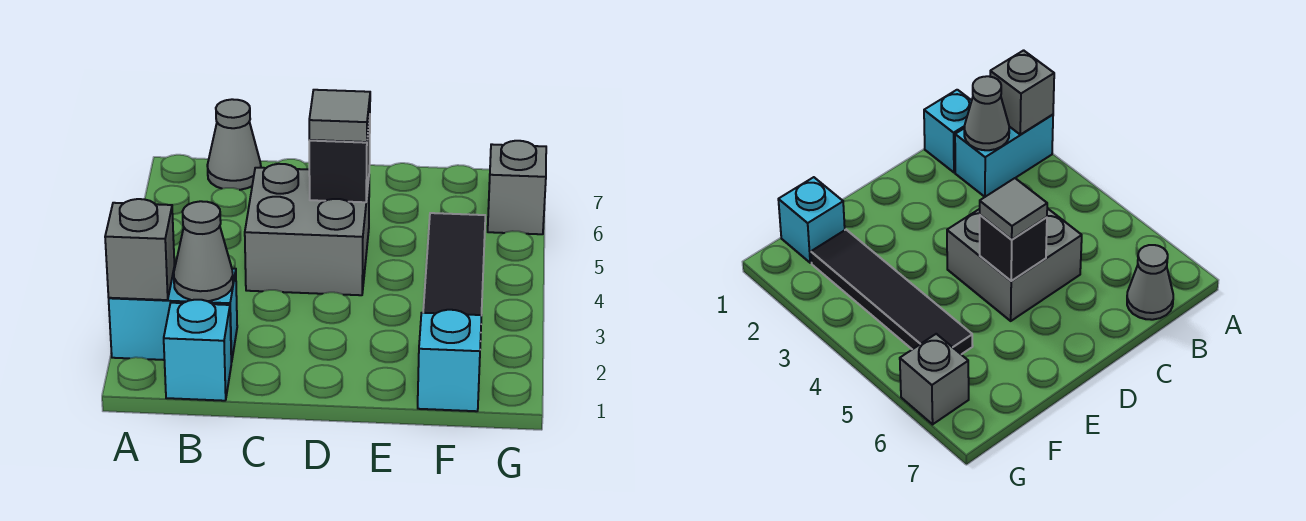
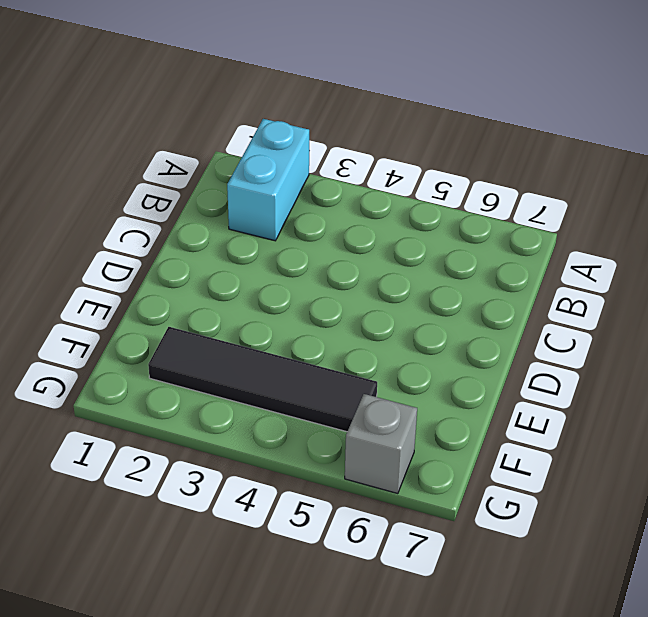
none -> cyan 1x1 brick [164,300,231,401]
none -> grey 1x1 cone [207,99,261,190]

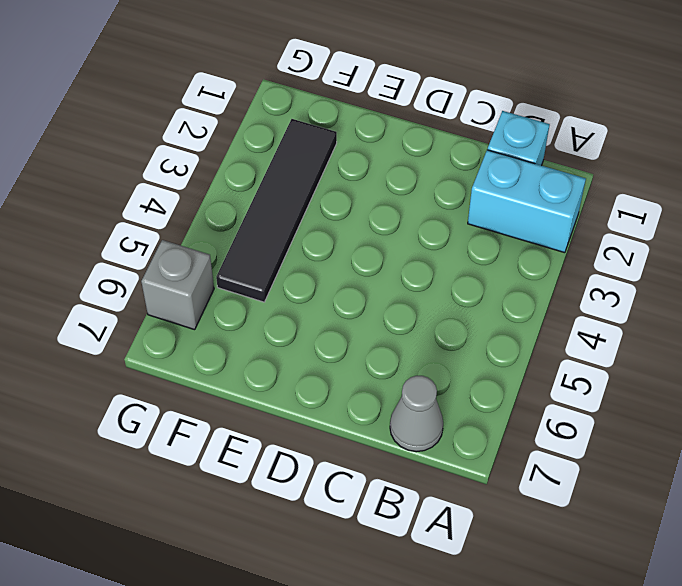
none -> grey 2x2 brick [245,164,369,295]
none -> cyan 1x1 brick [418,310,481,411]

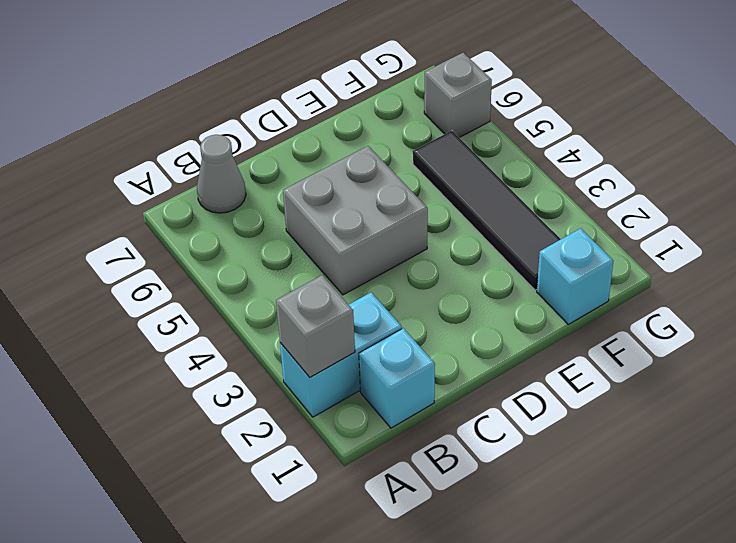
none -> grey 1x1 cone [174,201,233,301]
none -> black 1x1 brick [309,117,370,202]

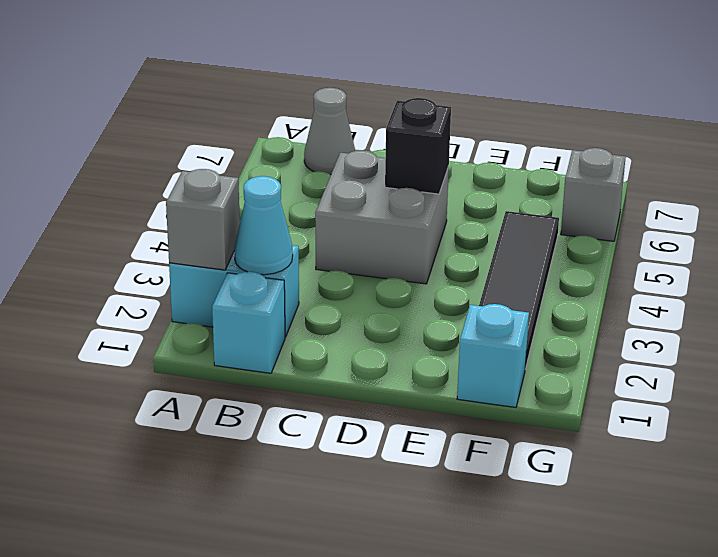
cyan 1x1 cone [234,176,293,275] -> grey 1x1 cone [174,201,233,301]
none -> grey 1x1 tile [309,90,370,142]

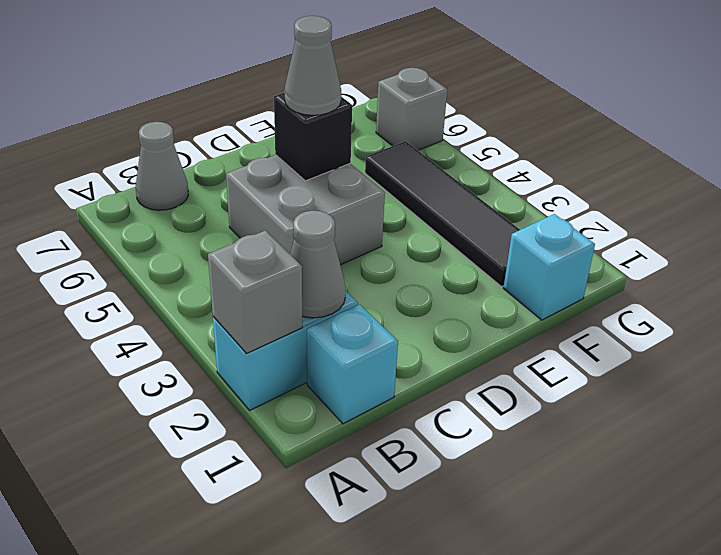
grey 1x1 cone [284,16,341,115] -> grey 1x1 tile [309,90,370,142]

